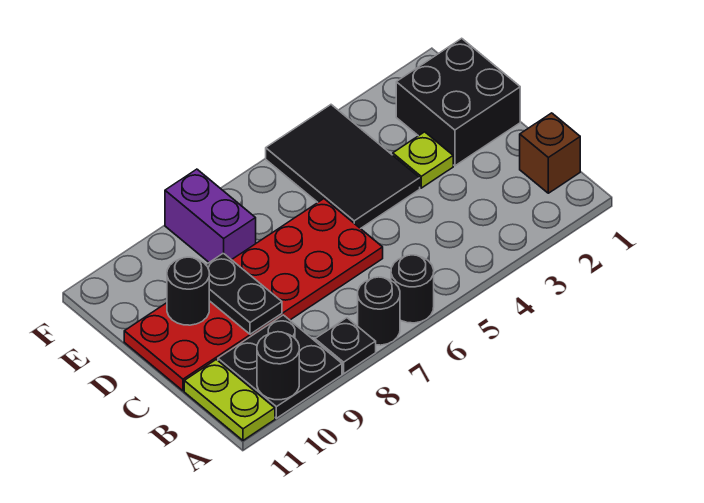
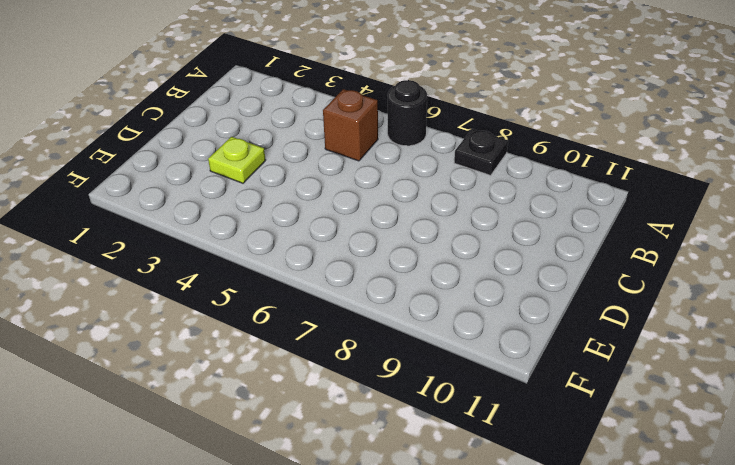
brown 1x1 brick [323,89,378,161] -> brown 1x1 brick moved to [520,113,580,193]
none -> black 1x1 round brick [358,277,400,345]
none -> black 2x2 plate [218,315,342,418]
none -> lime 1x2 plate [184,359,275,440]

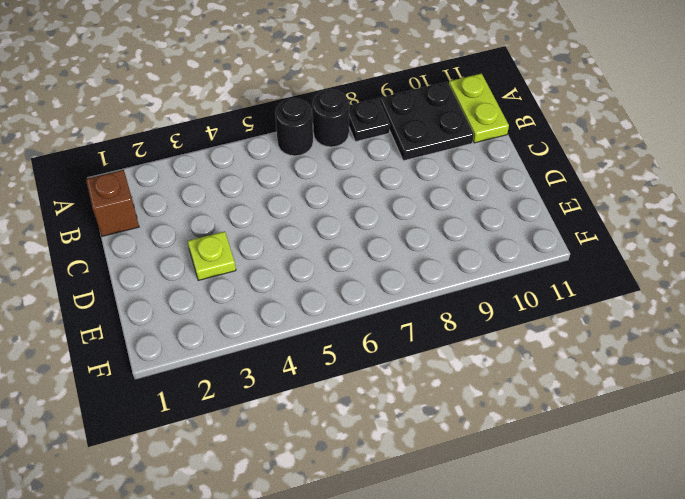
none -> red 2x6 plate [124,199,383,391]
none -> black 2x2 brick [396,38,520,166]
none -> black 2x3 tile [266,105,420,229]

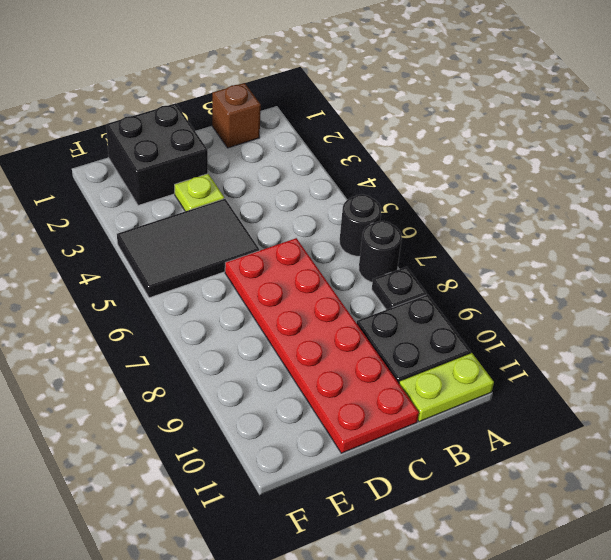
none -> purple 1x2 brick [165,169,256,262]
none -> black 1x1 round brick [257,332,299,400]
none -> black 1x2 plate [206,253,282,334]

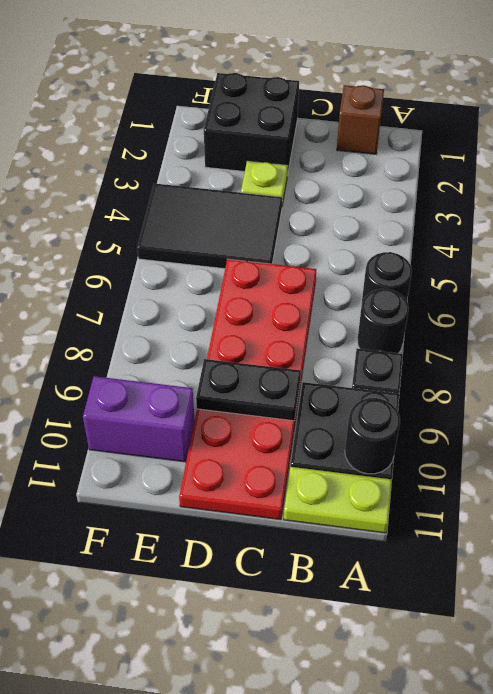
purple 1x2 brick [83,376,195,462] -> purple 1x2 brick moved to [165,169,256,262]
none -> black 1x1 round brick [167,257,209,325]

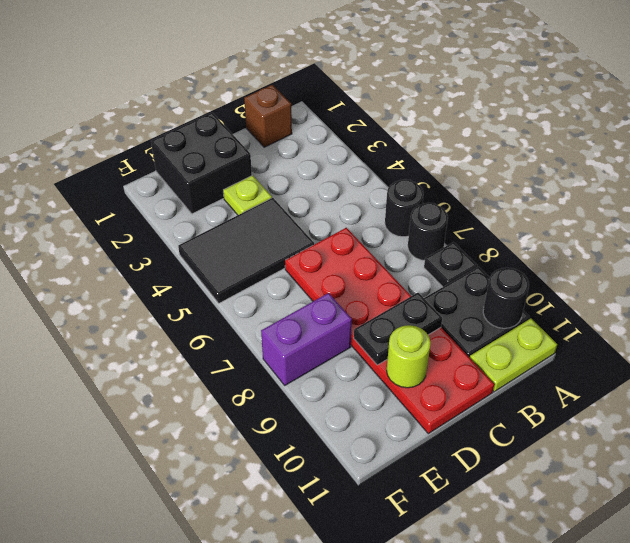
lime 1x1 round brick [387,325,431,388] -> black 1x1 round brick [167,257,209,325]

